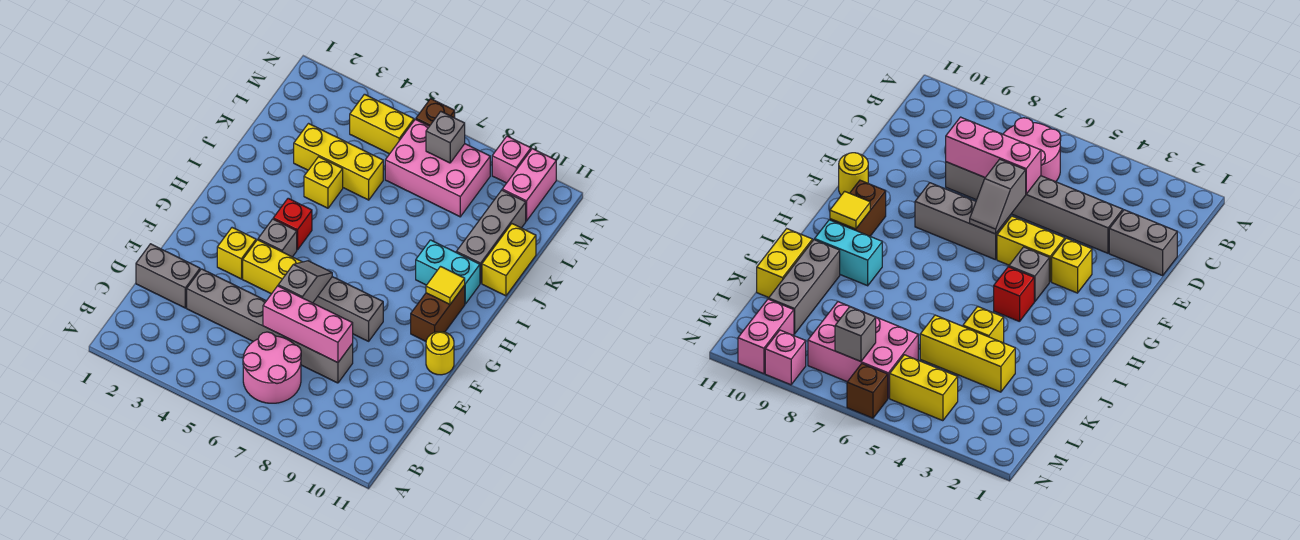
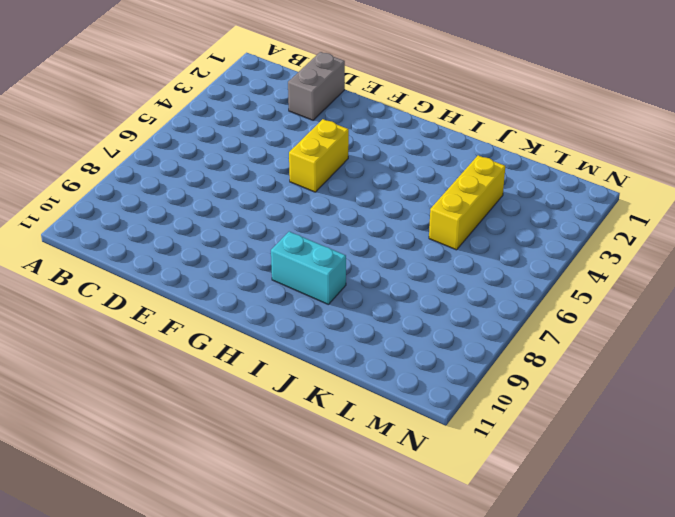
cyan 1x2 brick [271,232,346,304] -> cyan 1x2 brick turned to [416,240,480,304]
none -> pink 2x2 round brick [243,332,301,403]
none -> grey 1x6 brick [187,269,353,383]
none -> yellow 1x1 brick [217,228,256,279]

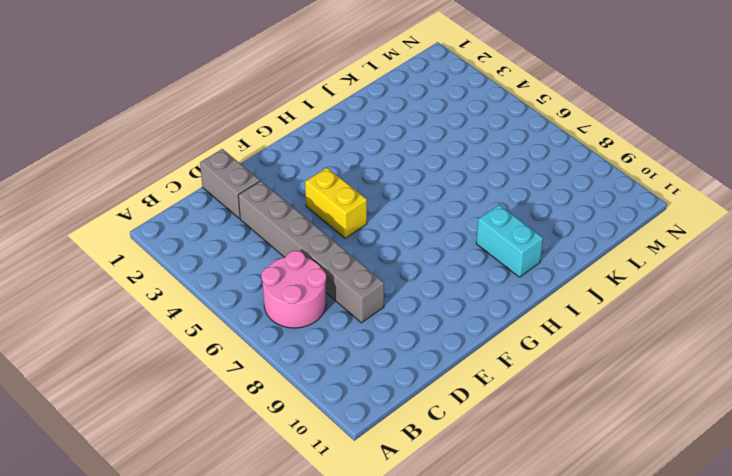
none -> yellow 1x1 brick [217,228,256,279]
none -> grey 1x3 brick [313,277,383,341]
none -> yellow 1x1 round brick [426,332,454,375]

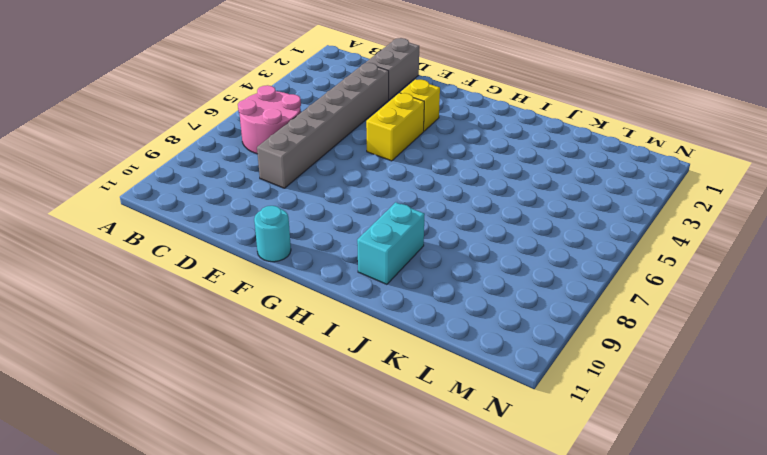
cyan 1x1 round brick [254,206,291,262] -> yellow 1x1 round brick [426,332,454,375]
none -> grey 1x3 brick [313,277,383,341]
none -> grey 1x1 brick [258,219,297,257]
none -> brown 1x2 brick [411,285,465,341]

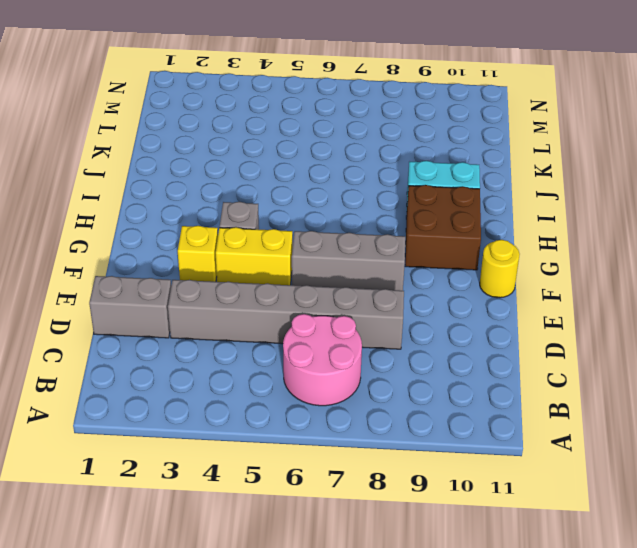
brown 2x2 brick [405,185,481,270] -> brown 1x2 brick [411,285,465,341]
none -> red 1x1 brick [273,198,312,250]
none -> yellow 1x1 brick [304,157,343,208]
none -> grey 1x3 brick [456,190,526,283]

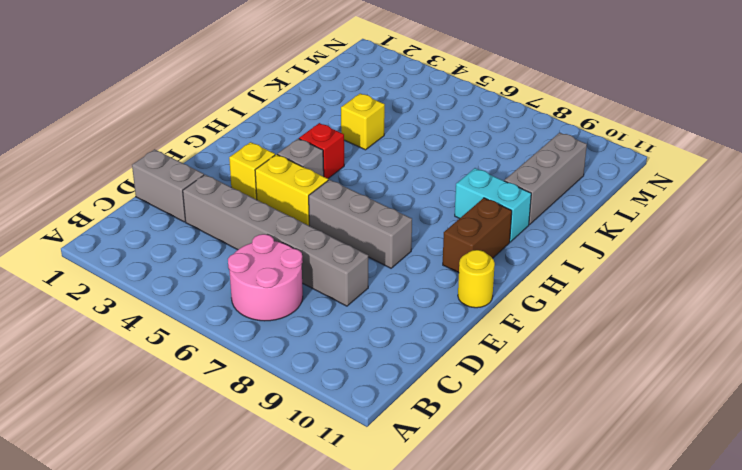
none -> yellow 1x2 brick [482,224,536,296]
none -> yellow 1x3 brick [294,124,383,200]
none -> pink 2x3 brick [385,119,490,217]

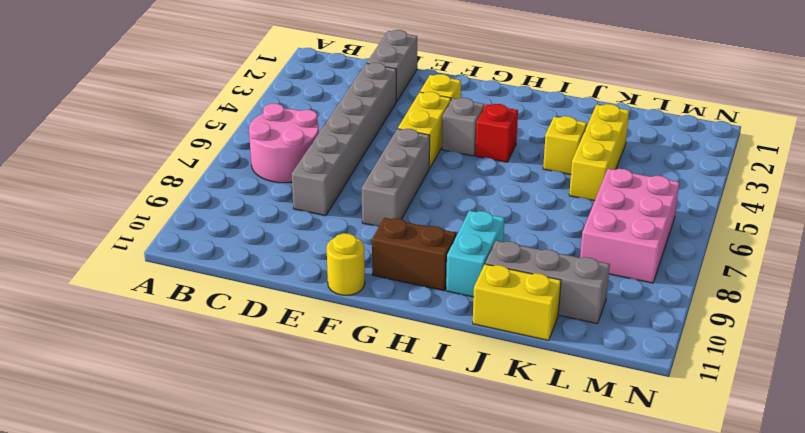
none -> yellow 1x2 brick [350,94,414,154]
none -> pink 1x2 brick [502,149,556,221]
none -> brown 1x1 brick [416,99,455,126]

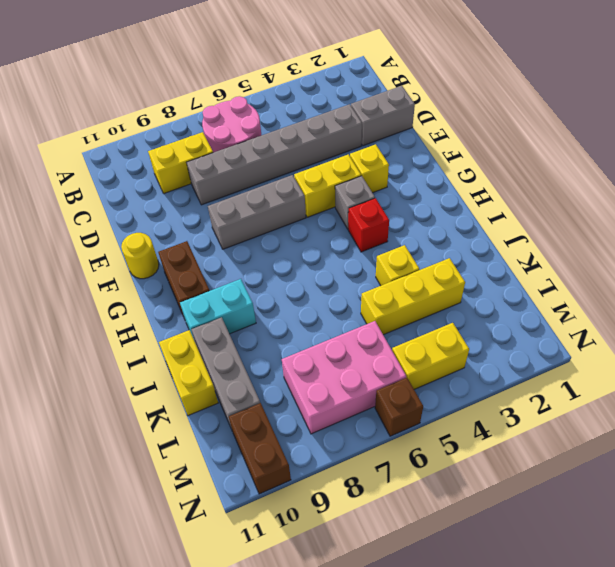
yellow 1x2 brick [148,132,213,193] -> none
brown 1x2 brick [229,403,291,494] -> pink 1x2 brick [502,149,556,221]
none -> pink 1x1 brick [492,136,531,183]
none -> pink 1x3 brick [263,286,353,363]
none -> grey 1x2 slope [278,261,332,303]

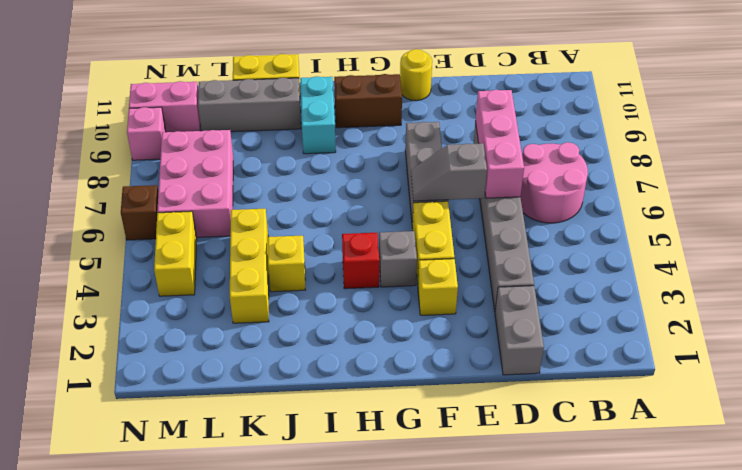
none -> yellow 1x1 tile [426,267,465,304]
none -> grey 1x1 brick [426,111,465,163]

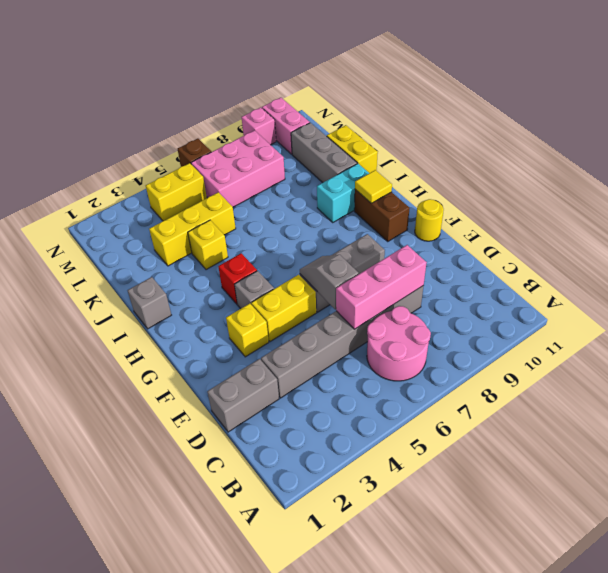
grey 1x1 brick [128,277,171,329] -> grey 1x1 brick moved to [426,111,465,163]

